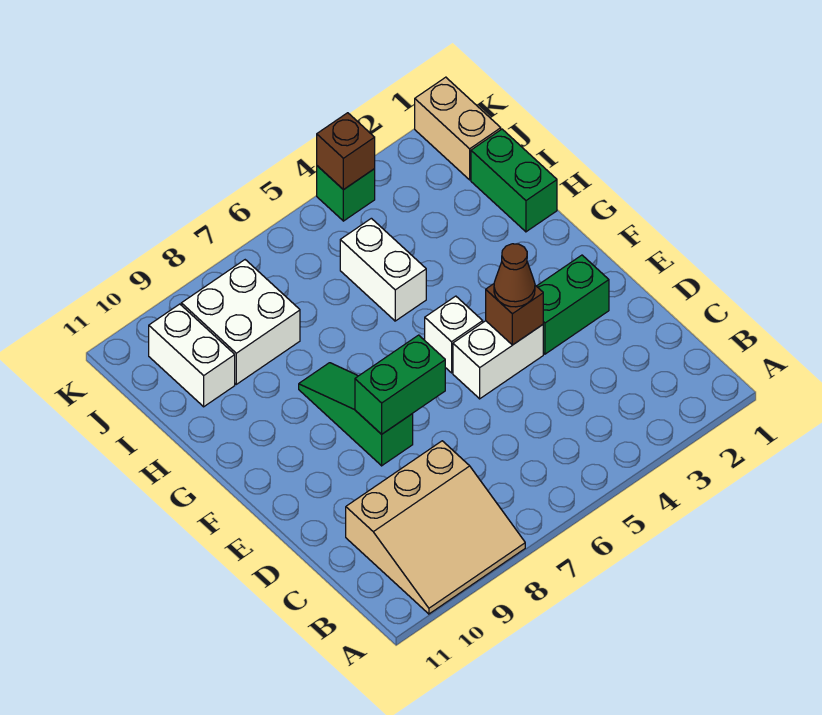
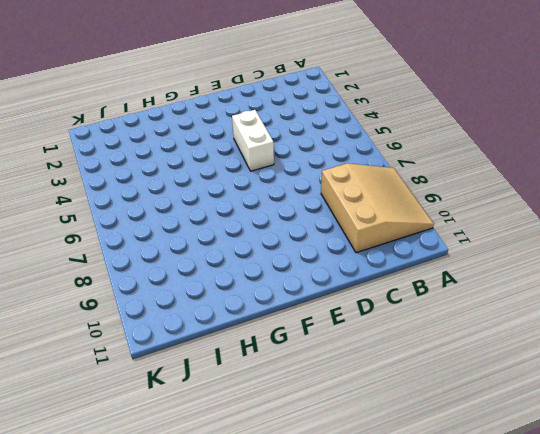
none -> green 1x2 brick [537,255,609,354]
none -> green 1x3 slope [299,363,413,466]
none -> white 1x1 brick [425,296,483,373]

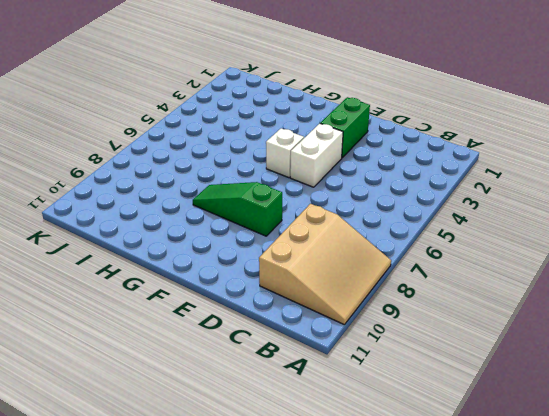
none -> green 1x2 brick [471,129,557,232]
none -> white 1x2 brick [340,218,426,321]
none -> white 2x2 brick [181,260,300,384]

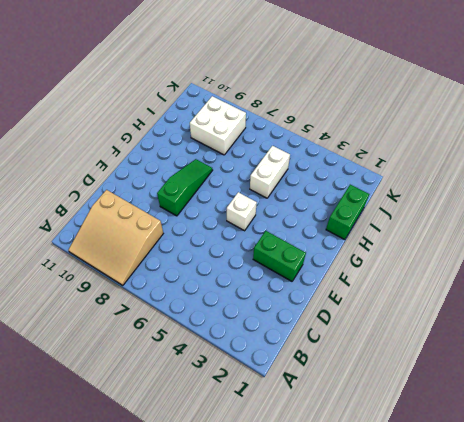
none -> white 1x2 brick [453,321,543,399]
none -> white 1x2 brick [149,304,235,407]
none -> tan 1x2 brick [415,77,501,180]

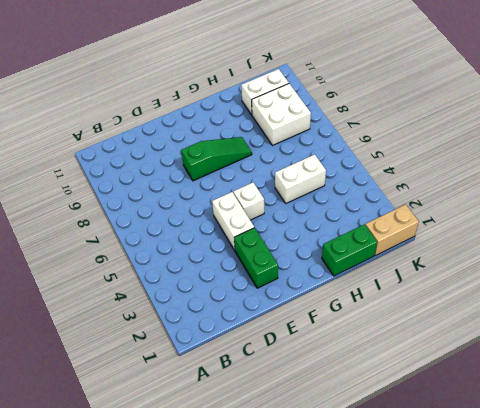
none -> tan 3x3 slope [346,441,525,614]
none -> green 1x1 brick [317,166,375,221]
none -> brown 1x1 brick [486,284,543,345]

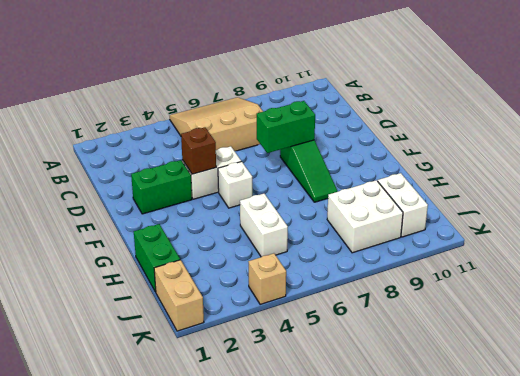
tan 3x3 slope [170,97,263,151] -> tan 3x3 slope moved to [346,441,525,614]
tan 1x1 brick [248,253,286,304] -> green 1x1 brick [317,166,375,221]
none -> brown 1x1 brick [317,113,375,190]
none -> brown 1x1 cone [494,244,535,307]

